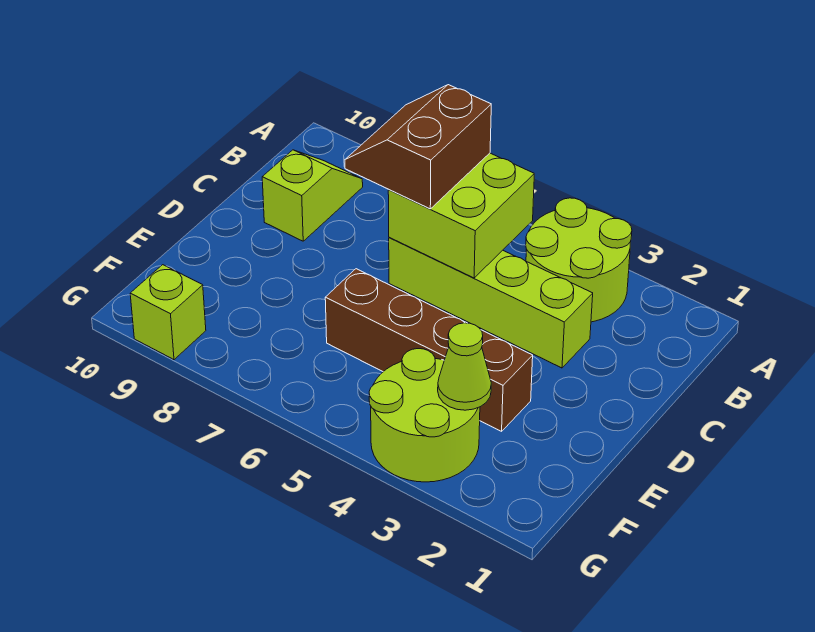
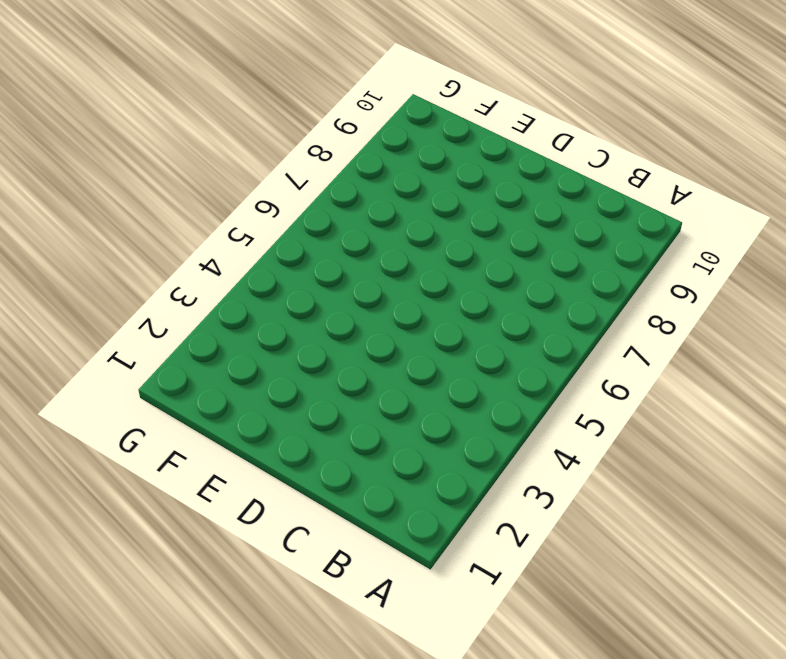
none -> lime 2x2 round brick [526,198,632,322]
none -> lime 1x2 slope [262,150,363,241]

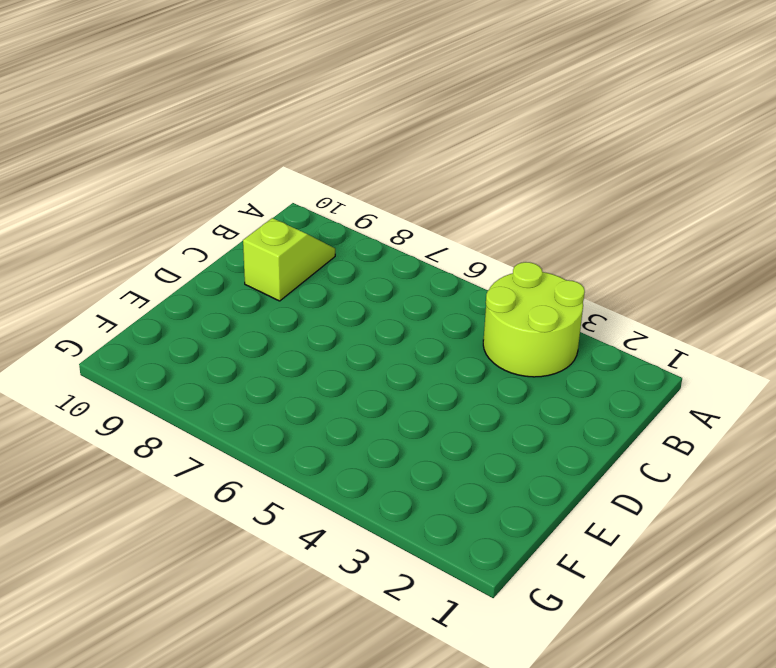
none -> lime 1x4 brick [389,237,593,368]
none -> brown 1x4 brick [325,269,533,431]

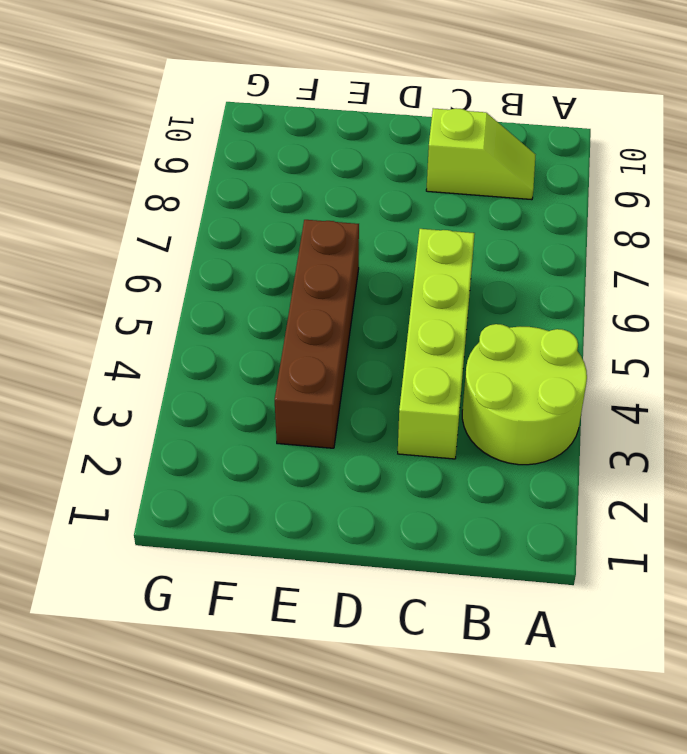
none -> lime 2x2 round brick [369,349,480,482]
none -> lime 1x1 brick [130,265,206,360]

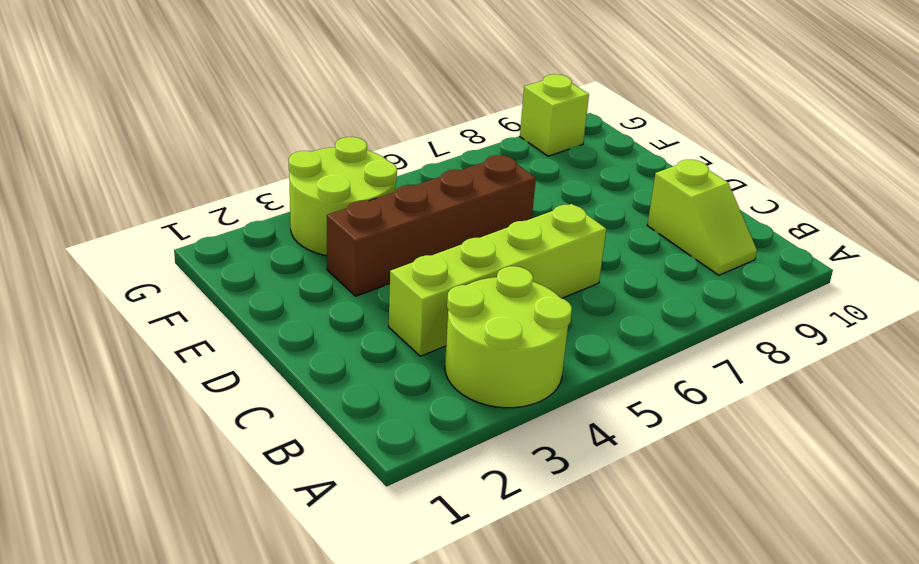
none -> lime 2x2 brick [388,153,534,278]
none -> lime 1x1 cone [438,323,491,410]

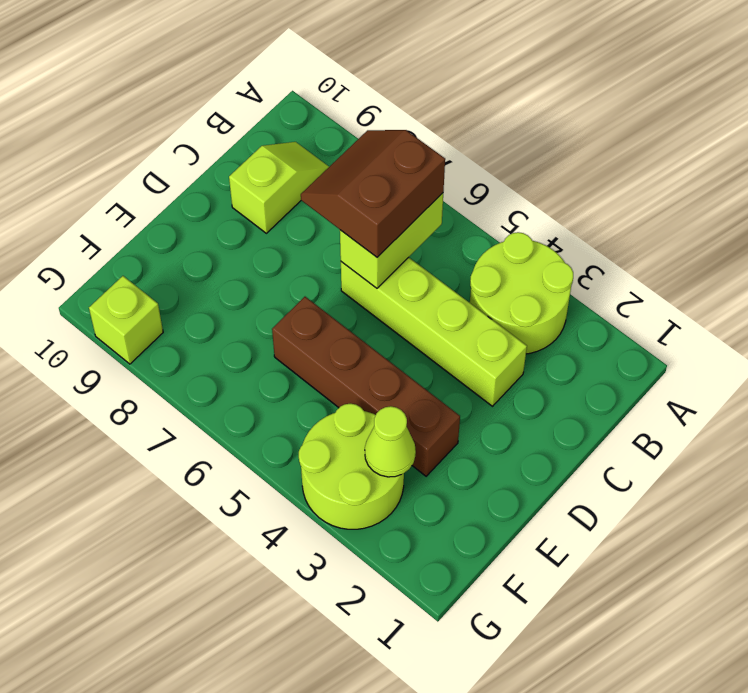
lime 1x2 brick [340,193,443,288] -> lime 2x2 brick [388,153,534,278]

